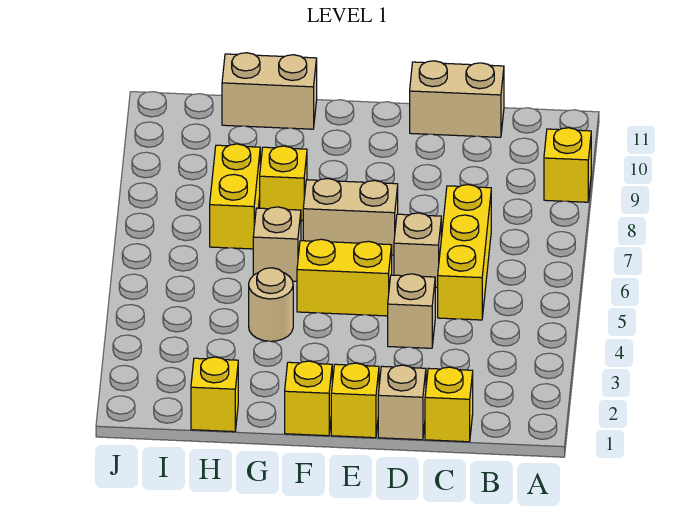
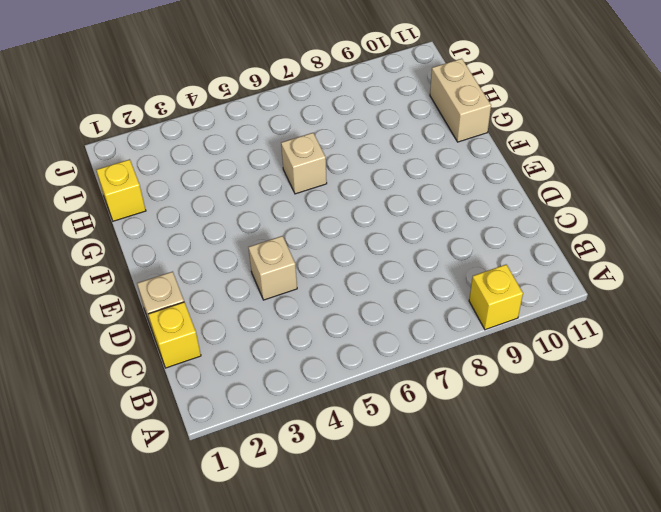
none -> yellow 1x3 brick [438,185,491,320]
none -> tan 1x2 brick [410,61,504,137]
none -> tan 1x1 brick [394,213,441,288]

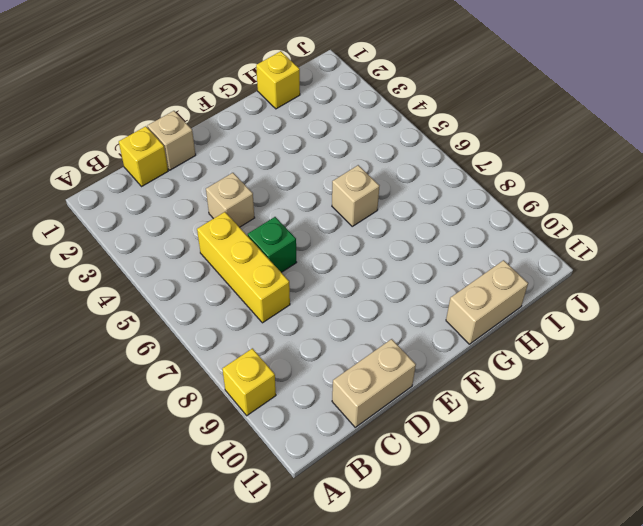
green 1x1 brick [248,217,297,272] -> tan 1x1 brick [394,213,441,288]
none -> yellow 1x1 brick [331,363,379,438]
none -> yellow 1x2 brick [297,239,392,316]
none -> tan 1x2 brick [303,179,398,255]

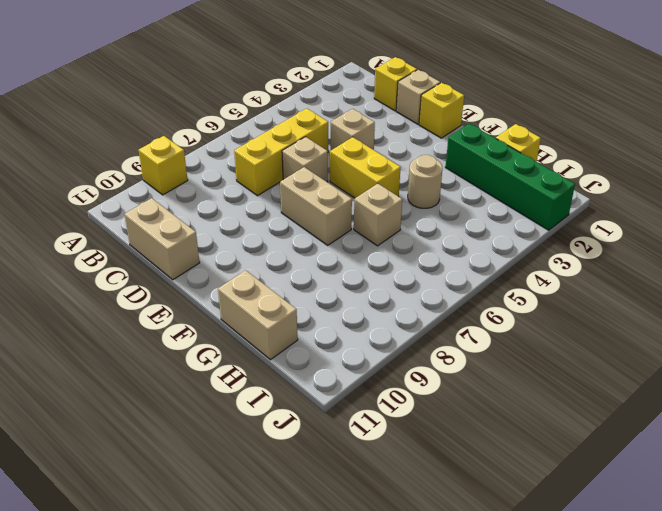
green 1x4 brick [445,124,575,230] -> none
none -> yellow 1x1 brick [285,361,332,436]
none -> yellow 1x1 brick [260,146,307,221]
none -> yellow 1x2 brick [210,144,260,249]

